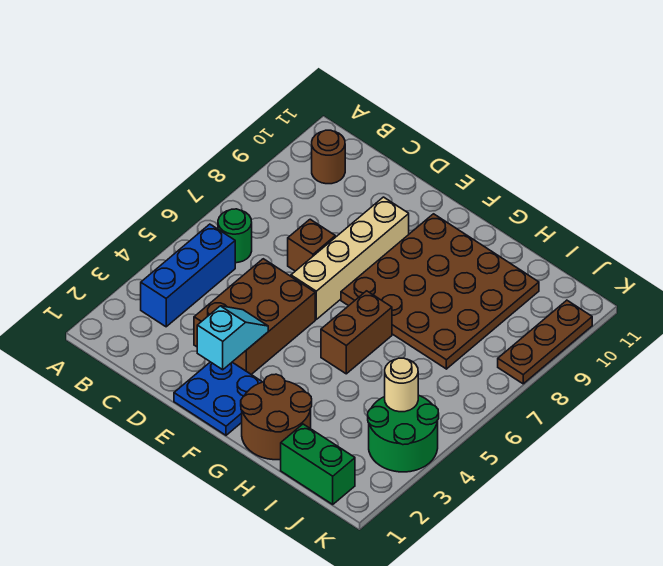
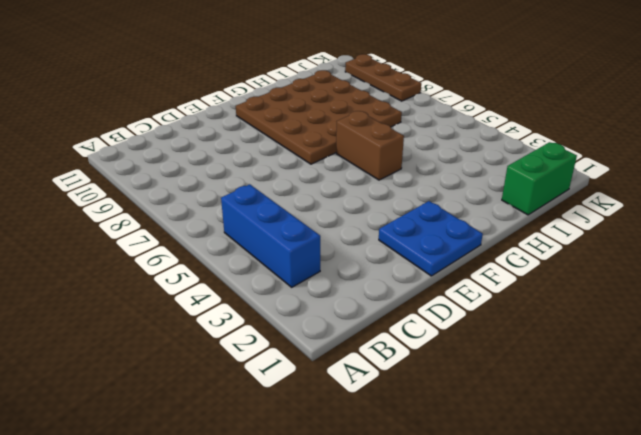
none -> green 1x1 round brick [218,209,252,263]
none -> brown 1x1 round brick [312,130,345,184]
none -> brown 2x3 brick [194,259,315,374]

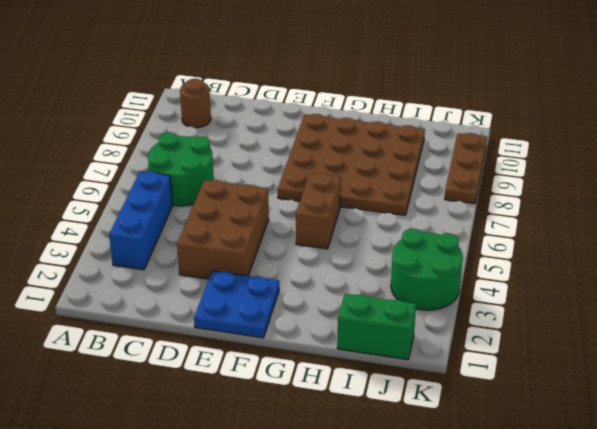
green 2x2 round brick [148,132,214,206] -> green 1x1 round brick [218,209,252,263]
none -> brown 1x1 brick [288,219,335,271]
none -> tan 1x4 brick [291,197,409,319]
none -> brown 2x2 round brick [241,374,312,460]

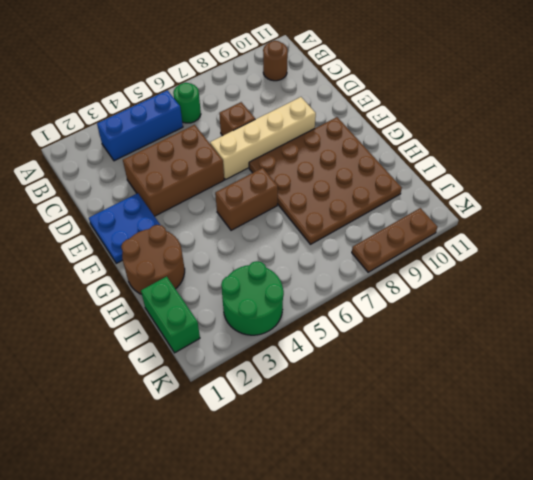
none -> cyan 1x2 slope [197,306,268,370]
none -> tan 1x1 round brick [385,358,418,412]

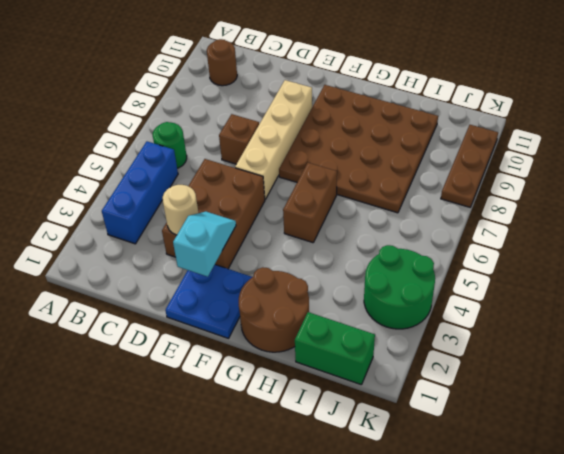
tan 1x1 round brick [163,185,198,235] -> tan 1x1 round brick moved to [385,358,418,412]

